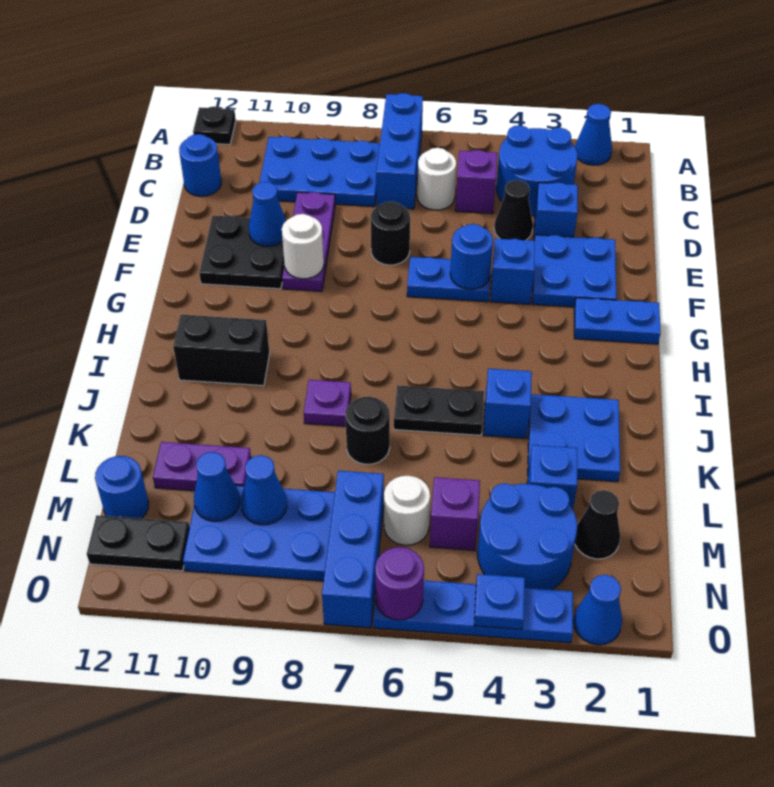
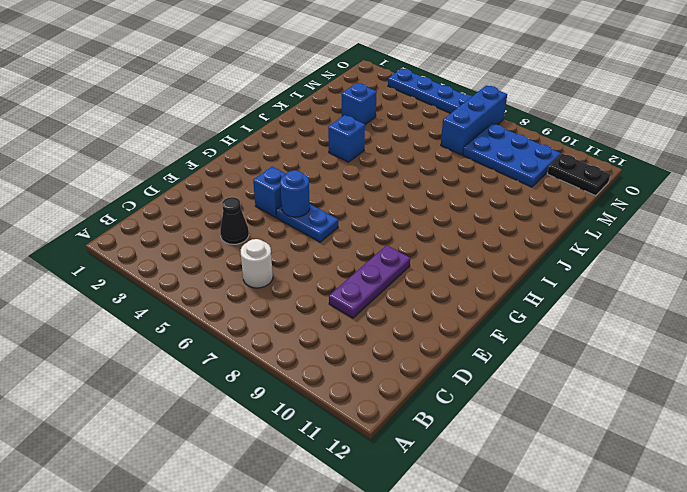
none -> blue 1x1 cone [575,104,612,165]
none -> blue 1x3 brick [376,93,423,209]
none -> black 1x1 plate [193,107,236,145]
none -> blue 2x2 round brick [496,125,578,216]

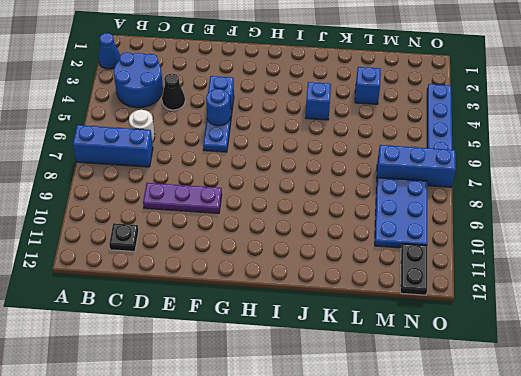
black 1x1 plate [109,223,139,252] -> black 1x1 plate moved to [193,107,236,145]
none -> blue 2x3 plate [259,136,380,207]
none -> purple 1x1 brick [455,150,497,214]
none -> blue 1x1 round brick [179,134,221,196]
none -> blue 1x1 brick [534,182,578,240]

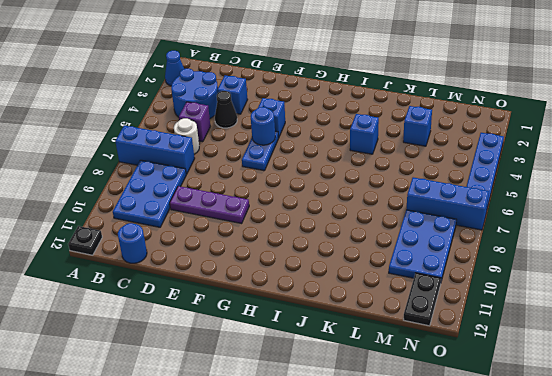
none -> blue 2x2 plate [532,235,616,307]
none -> black 1x1 round brick [371,201,410,265]
none -> black 2x2 plate [199,216,287,289]
none -> blue 1x2 plate [574,298,661,344]

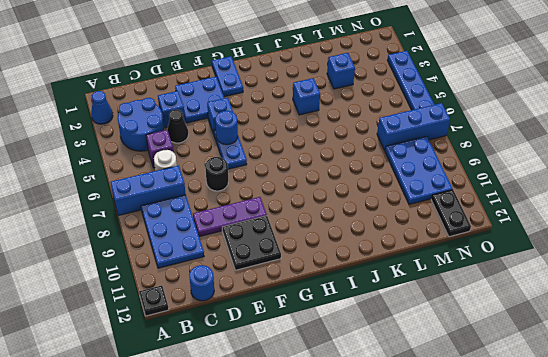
none -> black 1x2 brick [173,315,270,386]
none -> blue 2x2 plate [528,394,620,482]
none -> black 1x2 plate [394,385,484,435]
none -> purple 1x1 plate [304,380,351,426]

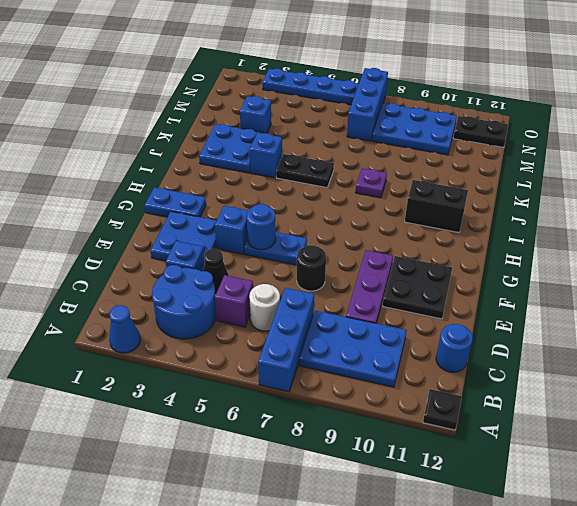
none -> black 1x1 round brick [345,397,390,464]
none -> purple 1x2 plate [153,442,251,491]
none -> black 1x1 cone [575,490,620,559]
none -> blue 2x2 round brick [477,483,577,590]

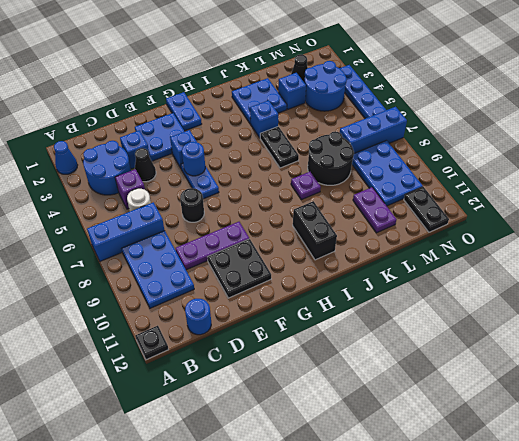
black 2x2 round brick [308,131,354,185] -> black 1x1 round brick [345,397,390,464]
none -> purple 1x1 brick [430,477,480,550]
none -> white 1x1 round brick [384,476,430,545]
none -> blue 1x1 round brick [95,456,149,519]
none -> blue 1x1 cone [574,575,622,645]

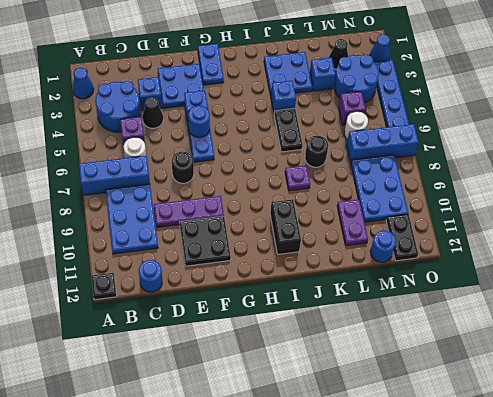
none -> blue 1x1 cone [249,182,286,246]
none -> white 1x1 round brick [282,214,324,279]
none -> blue 1x1 cone [241,455,287,525]
none -> blue 1x1 cone [194,452,240,521]

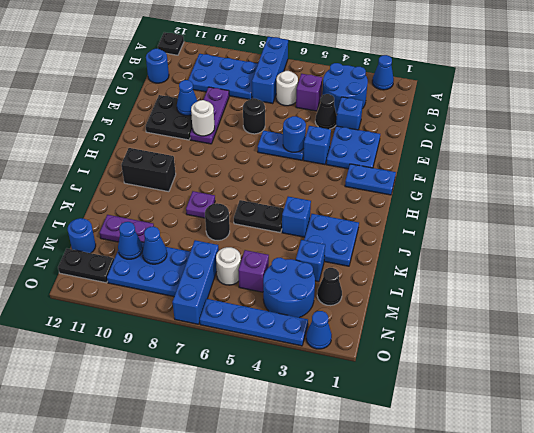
none -> blue 1x1 plate [474,574,525,629]
none -> purple 1x1 round brick [375,547,424,620]

